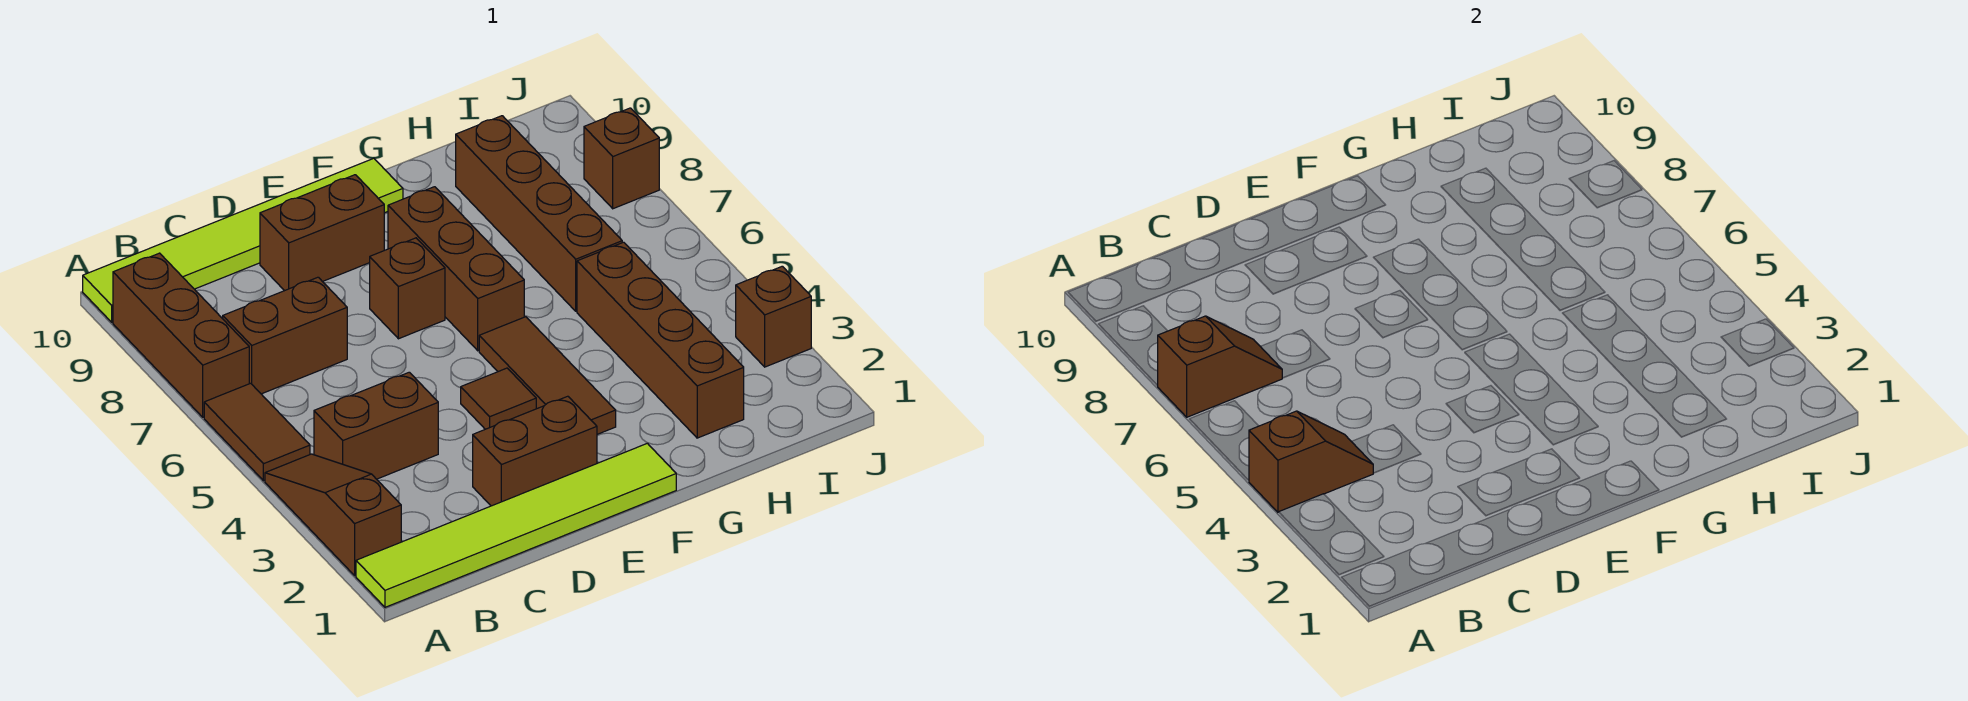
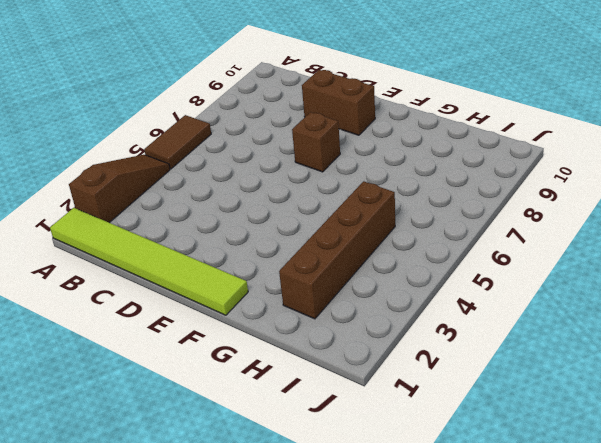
none -> brown 1x3 brick [113,253,249,417]
none -> lime 1x6 tile [83,158,403,322]
none -> brown 1x2 brick [314,372,438,479]

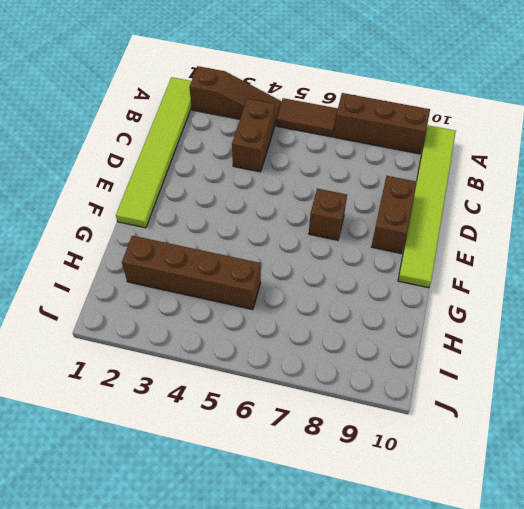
none -> brown 1x2 brick [223,277,347,394]
none -> brown 1x2 brick [473,396,597,506]
none -> brown 1x1 tile [461,368,536,429]

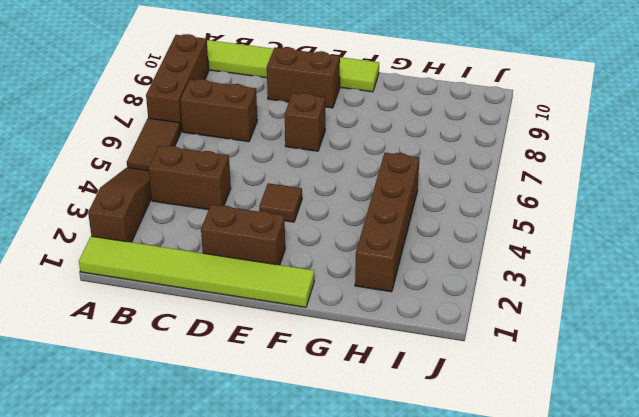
none -> brown 1x3 tile [479,317,616,434]
none -> brown 1x3 brick [388,187,524,351]
none -> brown 1x4 brick [455,116,622,311]

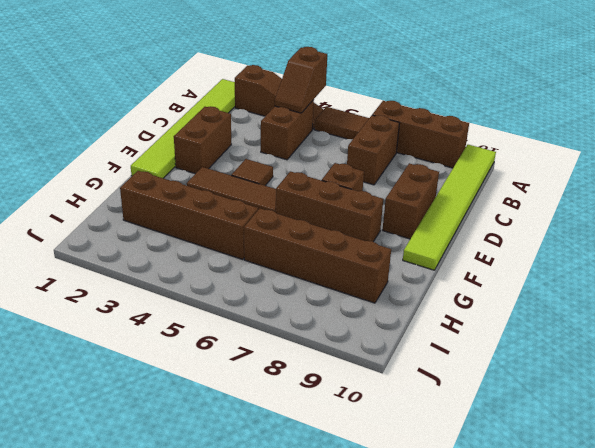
none -> brown 1x1 brick [736,266,811,367]
none -> brown 1x1 brick [584,108,659,209]
none -> brown 1x2 slope [1158,316,1282,417]

